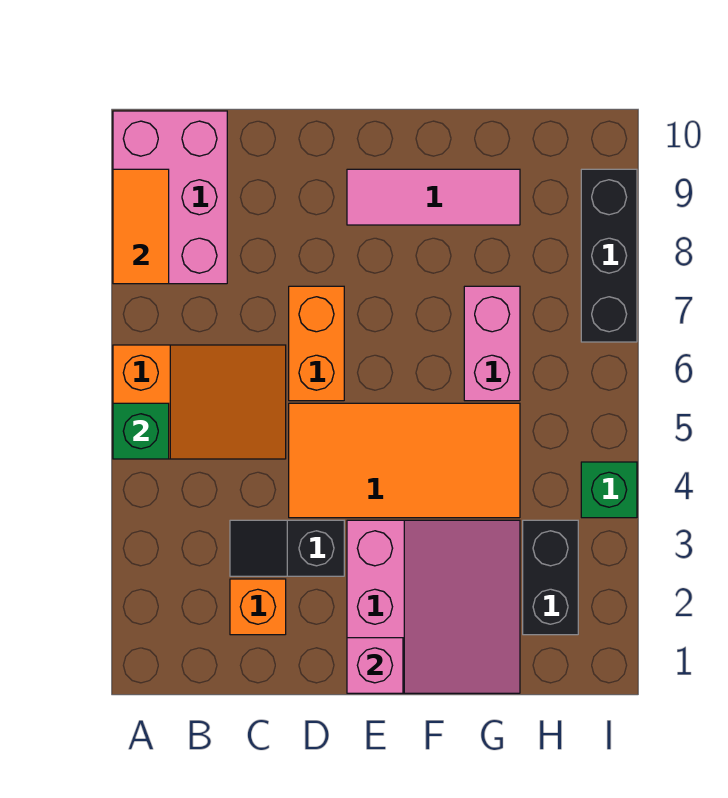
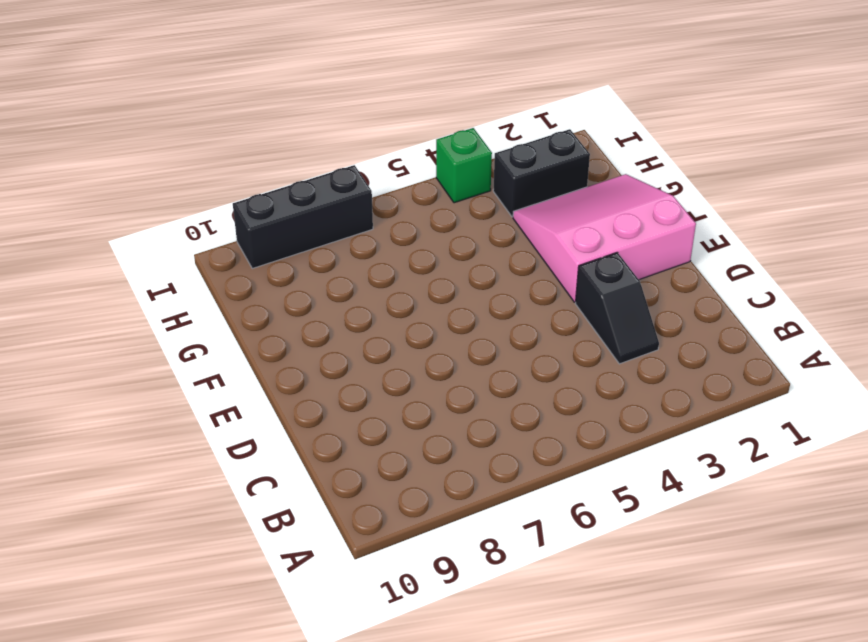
none -> orange 2x3 slope [113,345,286,459]
none -> pink 2x3 brick [113,111,227,284]
none -> orange 1x1 brick [230,579,286,635]

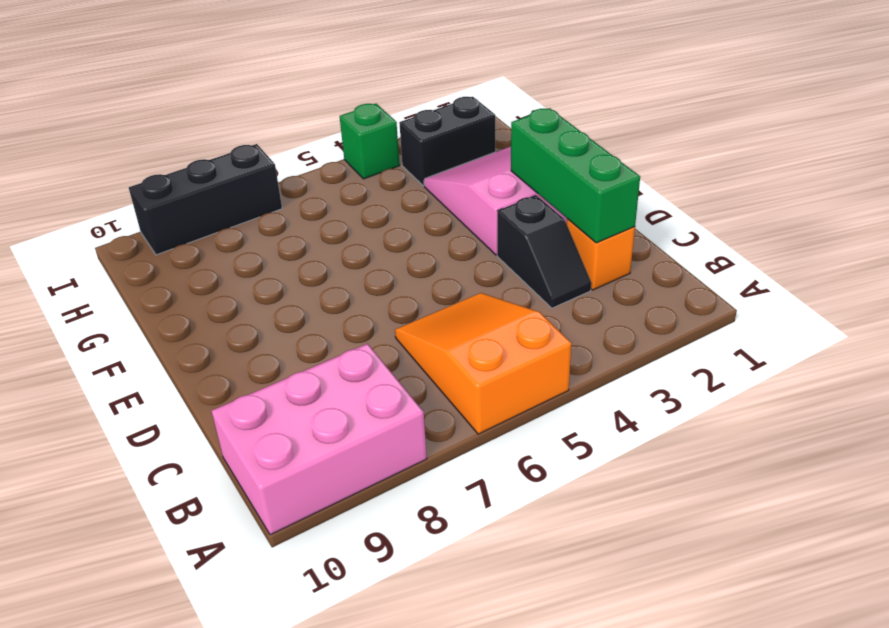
green 1x3 brick [511,108,640,243] -> none
none -> orange 2x4 tile [289,403,520,518]
none -> orange 1x2 brick [289,286,344,401]
none -> pink 1x3 tile [347,169,520,225]

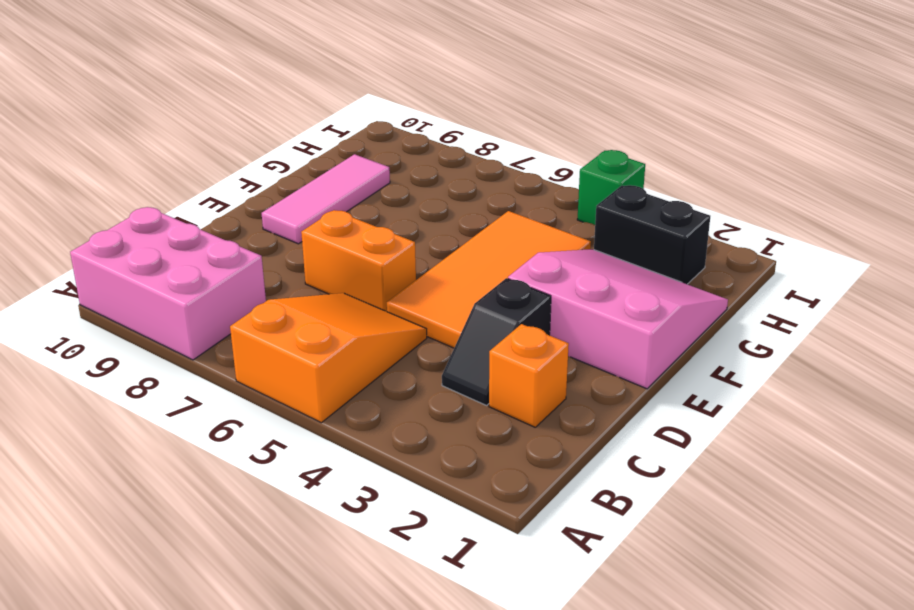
none -> pink 1x2 brick [464,286,520,401]
none -> black 1x3 brick [581,169,637,342]
none -> green 1x1 brick [113,403,169,459]

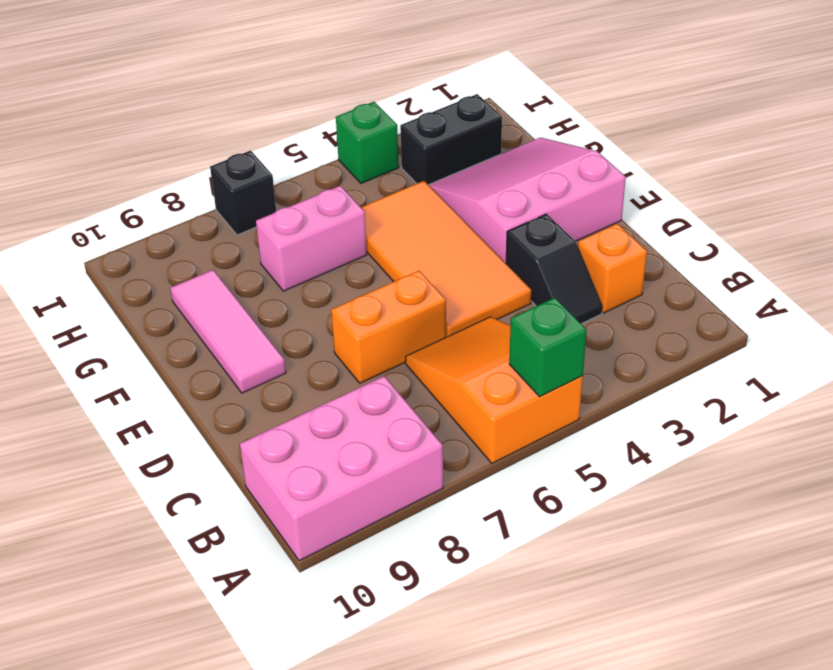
black 1x1 brick [210,150,276,235] -> black 1x3 brick [581,169,637,342]
none -> orange 1x2 tile [113,169,169,284]
none -> pink 1x1 brick [347,638,403,693]

